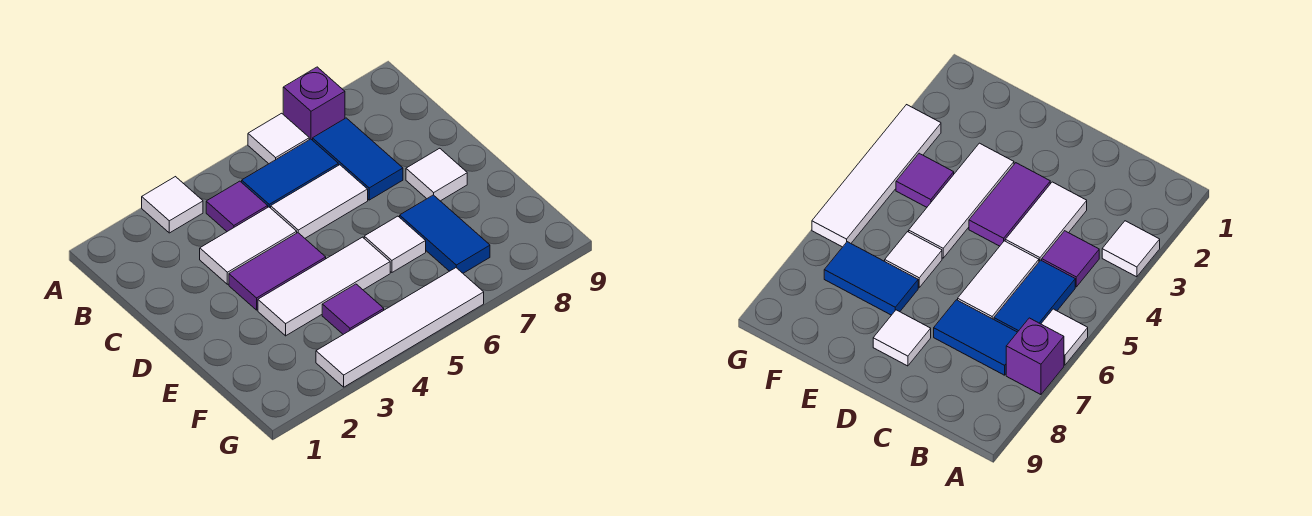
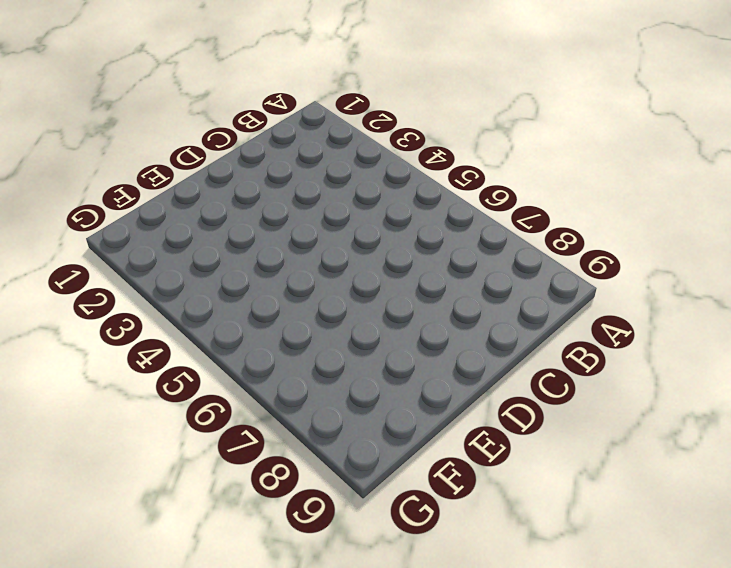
none -> white 1x1 tile [142,177,203,233]
none -> white 1x1 tile [248,113,309,164]
none -> purple 1x1 brick [283,67,345,140]

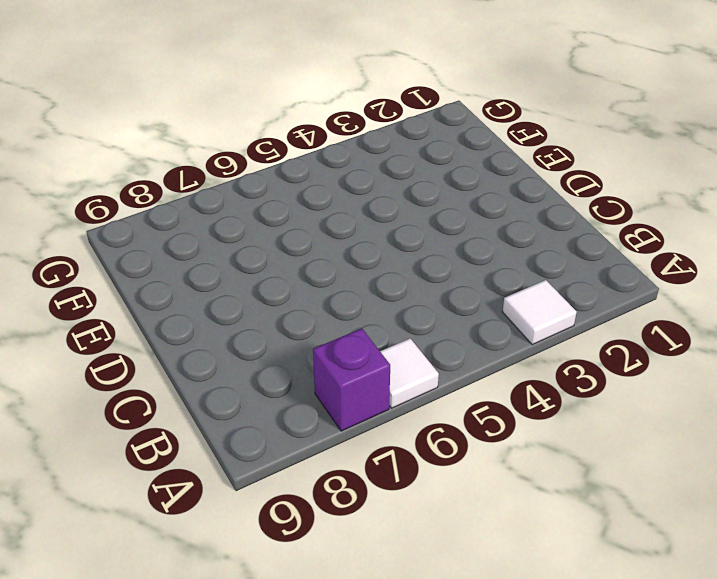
none -> purple 1x1 tile [206,181,268,231]
none -> blue 1x2 tile [242,139,338,208]
none -> blue 1x2 tile [313,118,403,200]

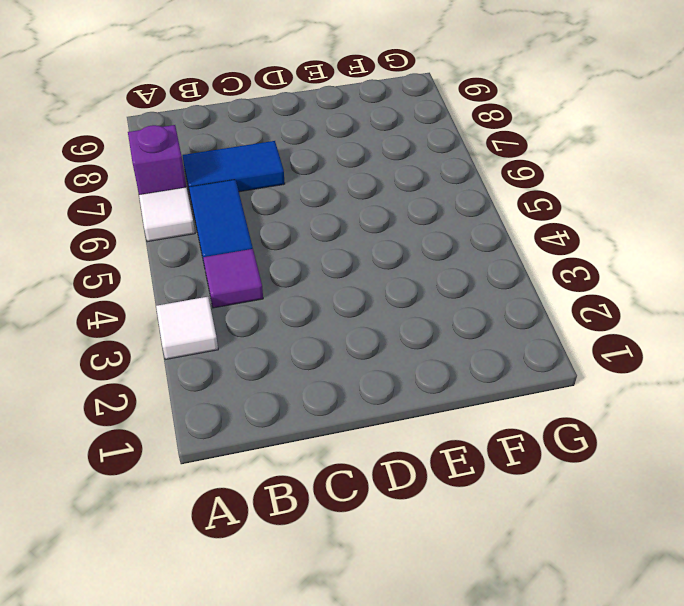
none -> white 1x2 tile [200,207,297,284]
none -> white 1x2 tile [271,165,368,238]
none -> purple 1x2 tile [229,233,326,310]

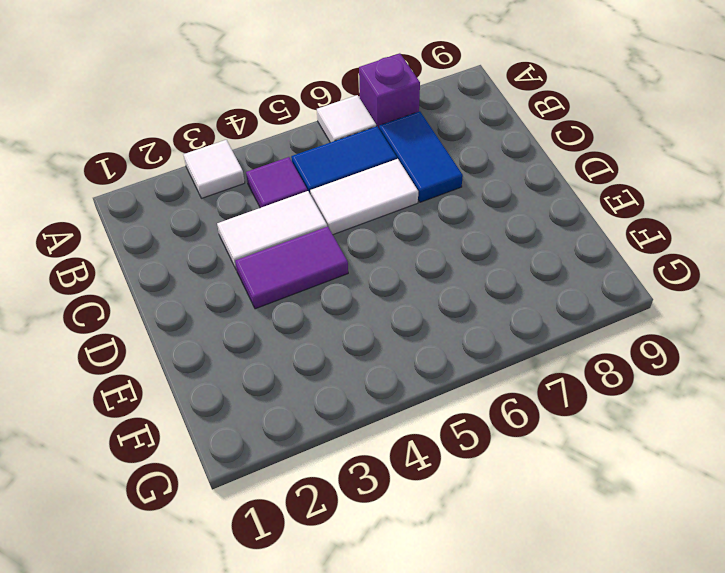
none -> white 1x1 tile [406,148,467,201]
none -> white 1x3 tile [258,237,390,336]
none -> white 1x1 tile [364,216,426,272]

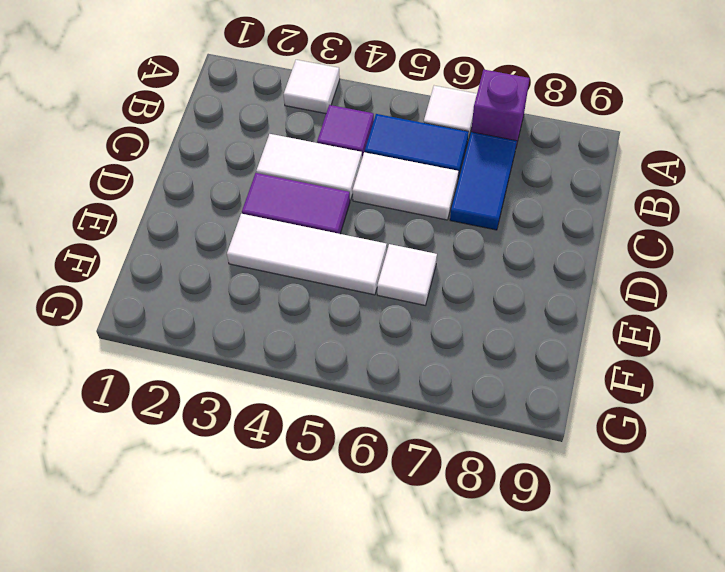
none -> white 1x1 tile [406,148,467,201]
none -> blue 1x2 tile [400,195,490,273]
none -> purple 1x1 tile [322,284,384,334]

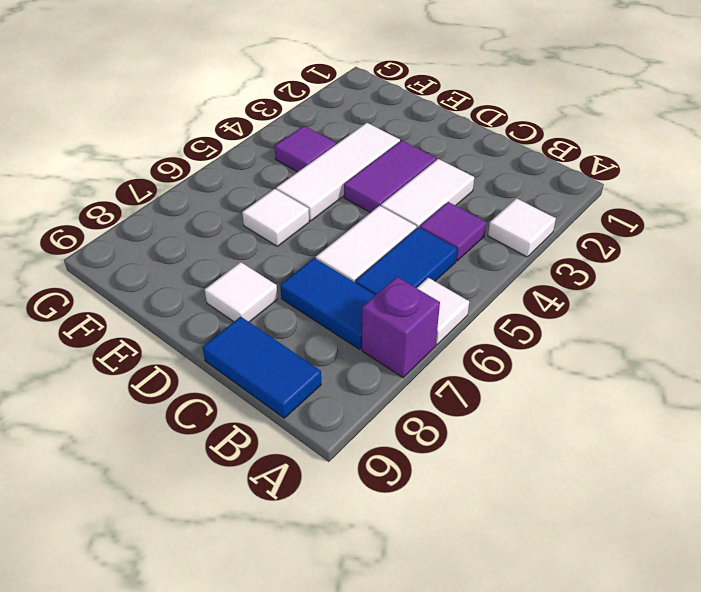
blue 1x2 tile [203,317,321,418] -> blue 1x2 tile moved to [400,195,490,273]
none -> white 1x4 tile [316,268,484,387]

